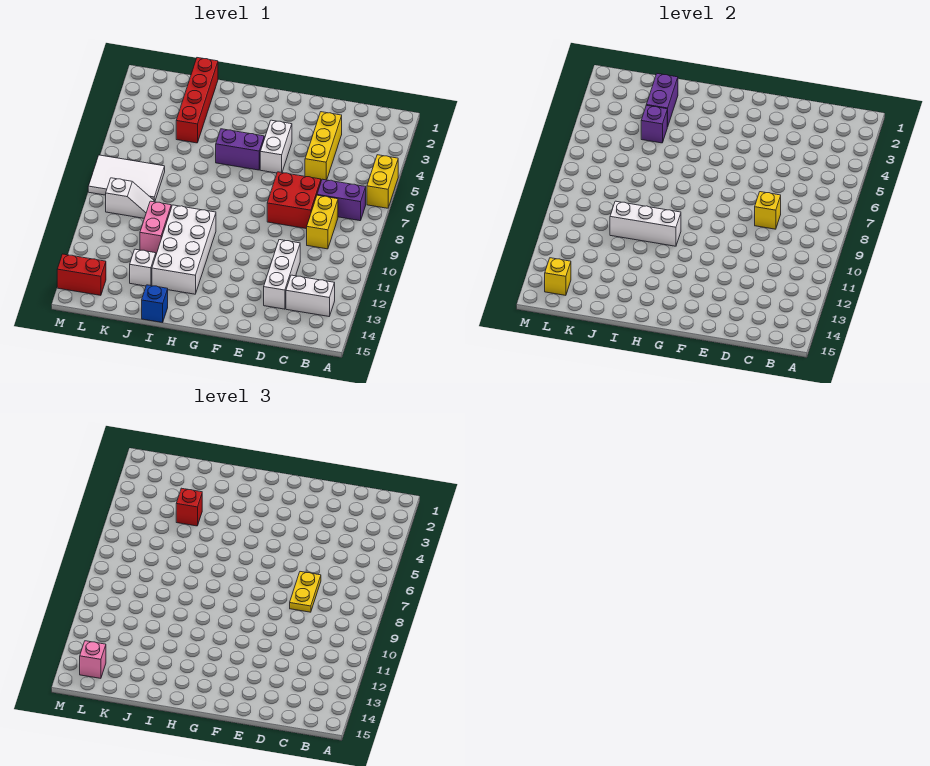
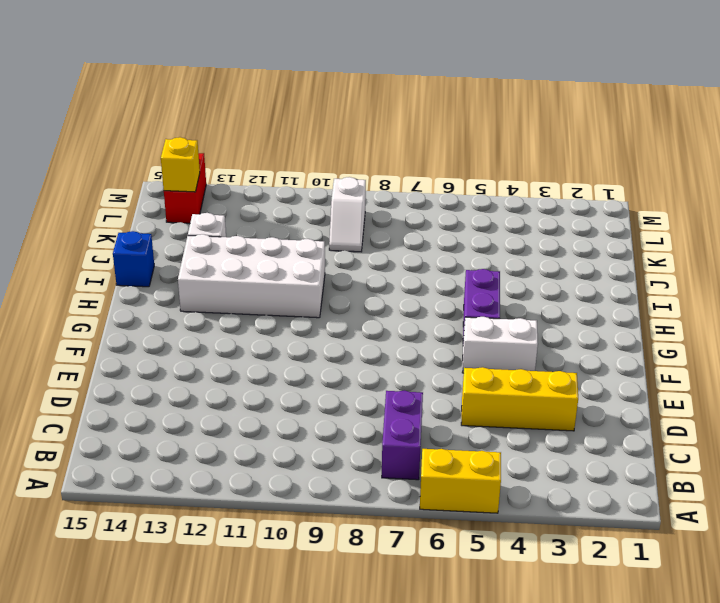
none -> white 1x2 brick [286,275,335,316]
none -> yellow 1x2 brick [307,195,338,249]
none -> red 2x2 brick [267,172,321,229]

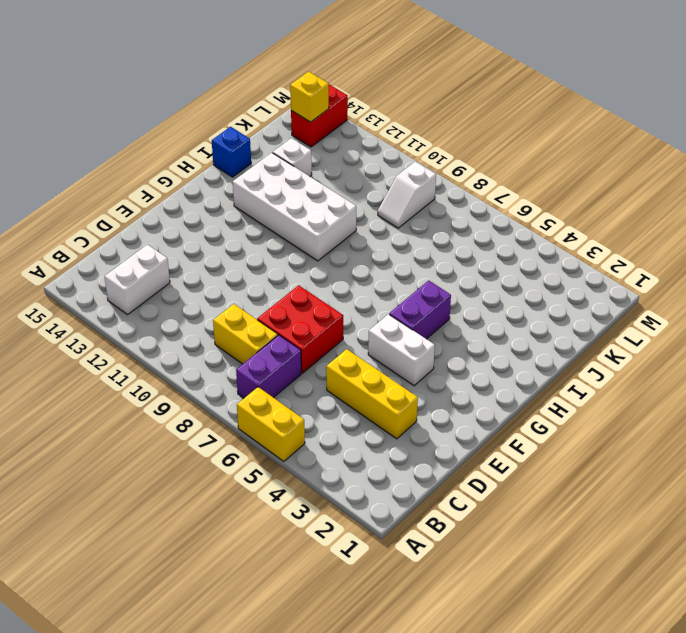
none -> white 1x3 brick [264,240,300,309]
none -> red 1x4 brick [176,58,218,143]
none -> pink 1x2 brick [140,201,171,254]

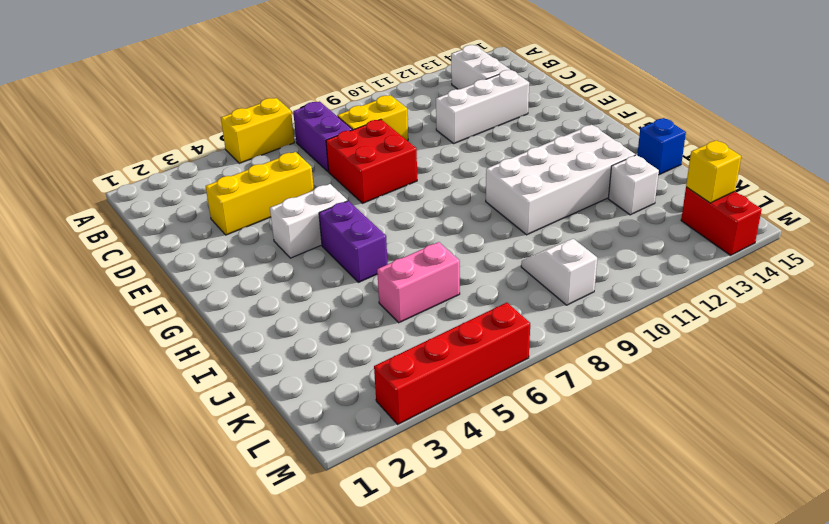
pink 1x2 brick [377,242,460,323] -> pink 1x2 brick moved to [140,201,171,254]
red 1x4 brick [374,303,530,424] -> red 1x4 brick moved to [176,58,218,143]
none -> white 2x3 tile [88,155,165,202]
none -> yellow 1x1 brick [755,192,781,229]
none -> white 1x3 brick [610,201,681,246]

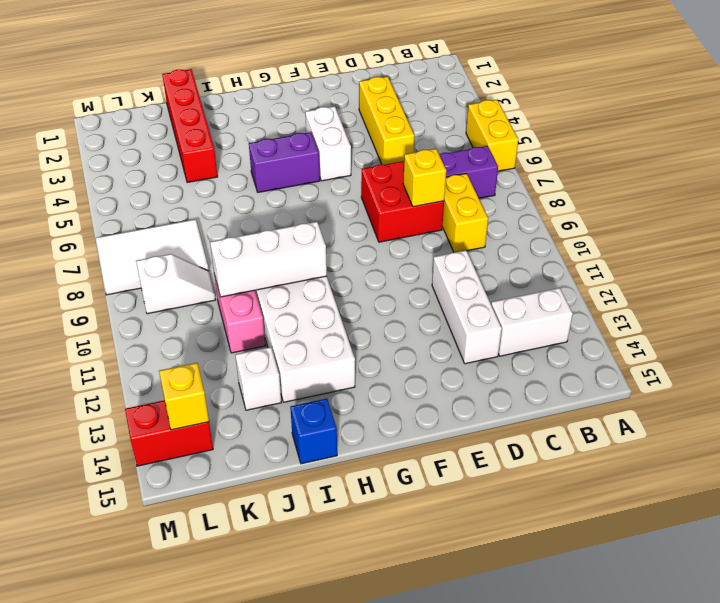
none -> purple 1x2 brick [647,74,678,127]
none -> purple 1x1 brick [641,105,667,143]
none -> yellow 1x2 plate [290,572,321,612]

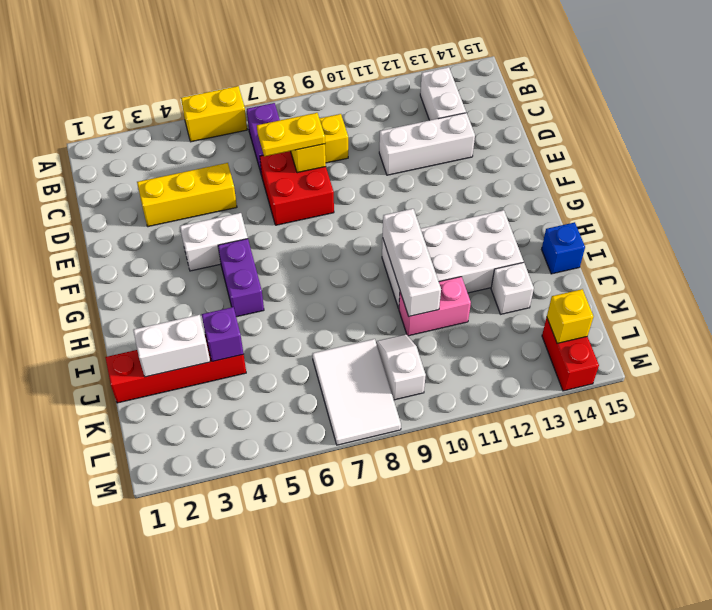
white 1x2 brick [133,315,210,377] -> purple 1x2 brick [647,74,678,127]
none -> red 1x1 brick [176,488,202,526]
none -> pink 1x1 brick [80,641,106,678]

